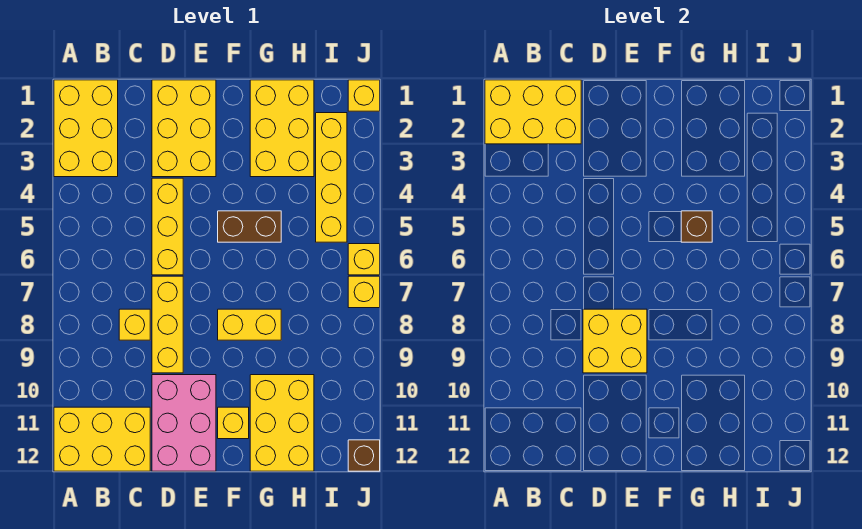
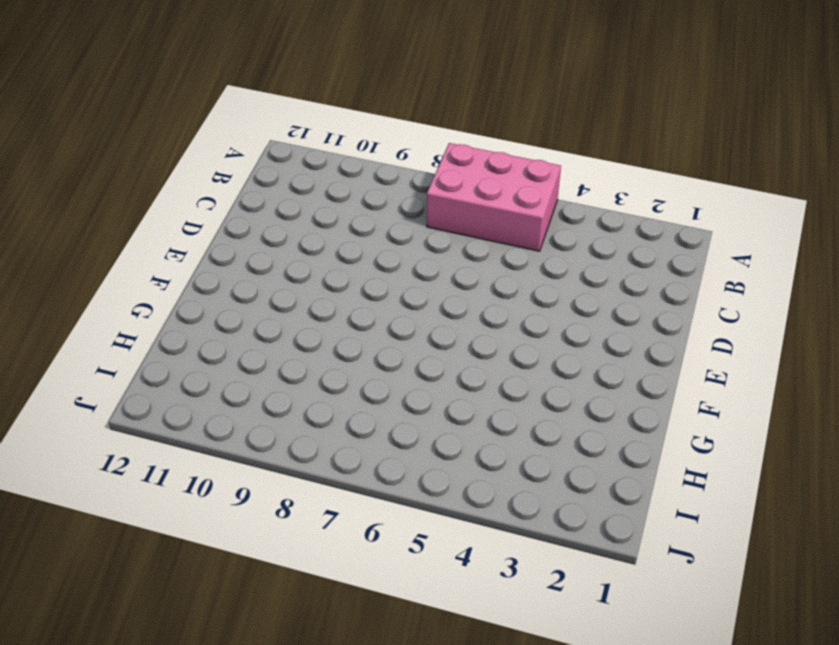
pink 2x3 brick [427,143,561,251] -> pink 2x3 brick moved to [152,375,216,471]
none -> yellow 2x3 brick [54,80,118,177]
none -> yellow 2x3 brick [54,407,150,471]
none -> yellow 1x1 brick [119,309,150,340]

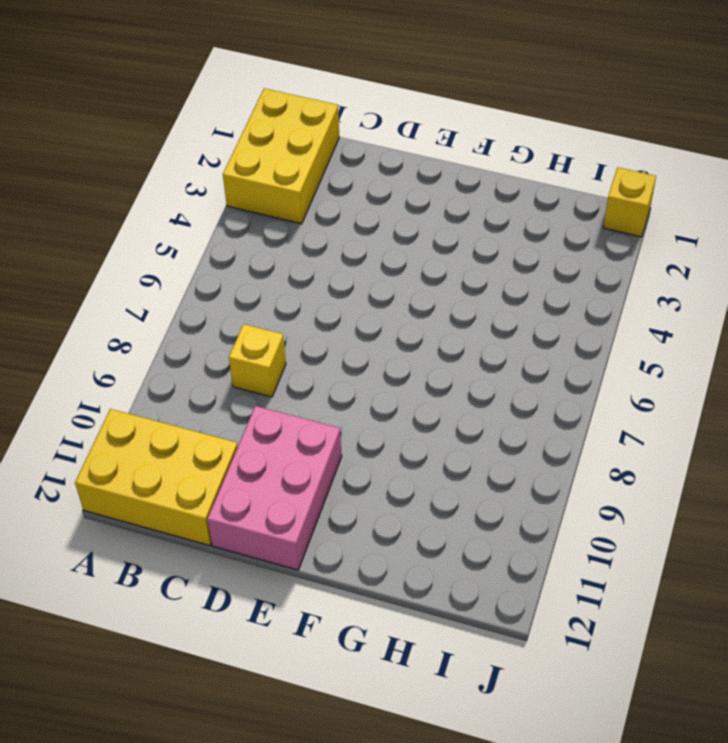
none -> yellow 2x3 brick [152,80,216,177]
none -> yellow 1x3 brick [152,178,183,275]
none -> yellow 1x3 brick [152,276,183,373]

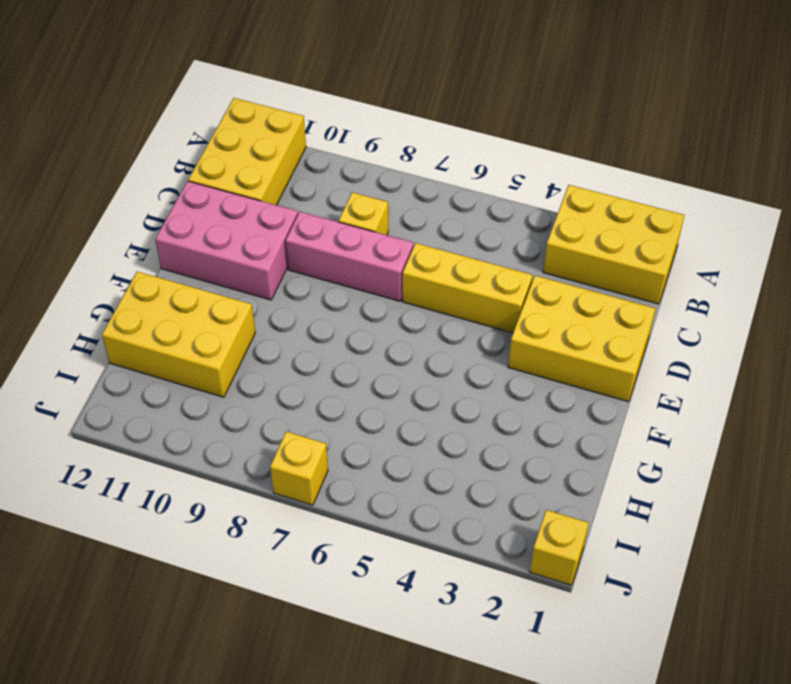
pink 1x3 brick [285,212,413,301] -> yellow 1x3 brick [152,276,183,373]
none -> brown 1x2 brick [218,211,281,242]
none -> yellow 1x2 brick [218,309,281,340]
none -> yellow 1x1 brick [218,407,249,439]

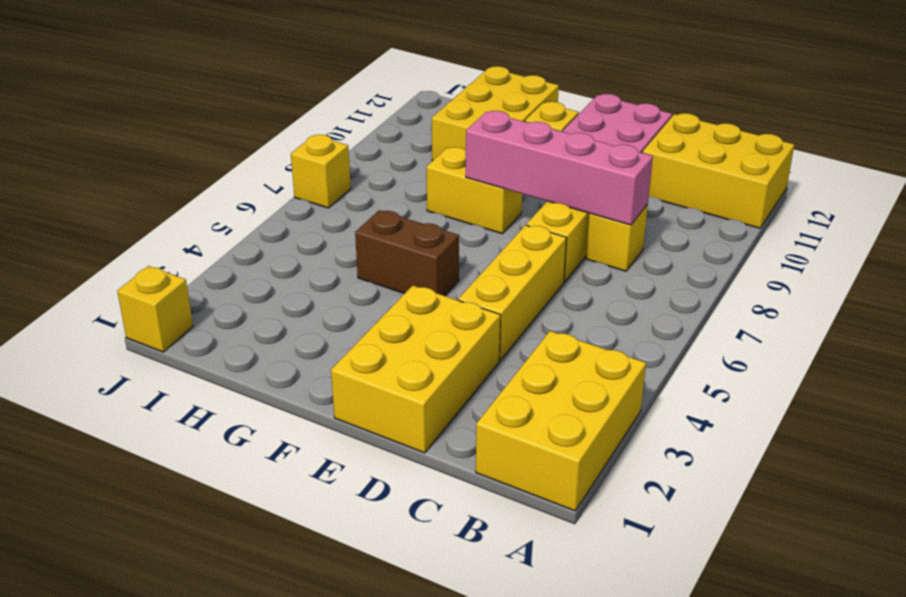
pink 1x4 brick [466,111,653,225] -> yellow 2x2 brick [583,309,647,373]
none -> yellow 2x3 brick [250,80,314,177]
none -> yellow 1x4 brick [316,113,347,242]
none -> yellow 1x1 brick [348,244,380,275]

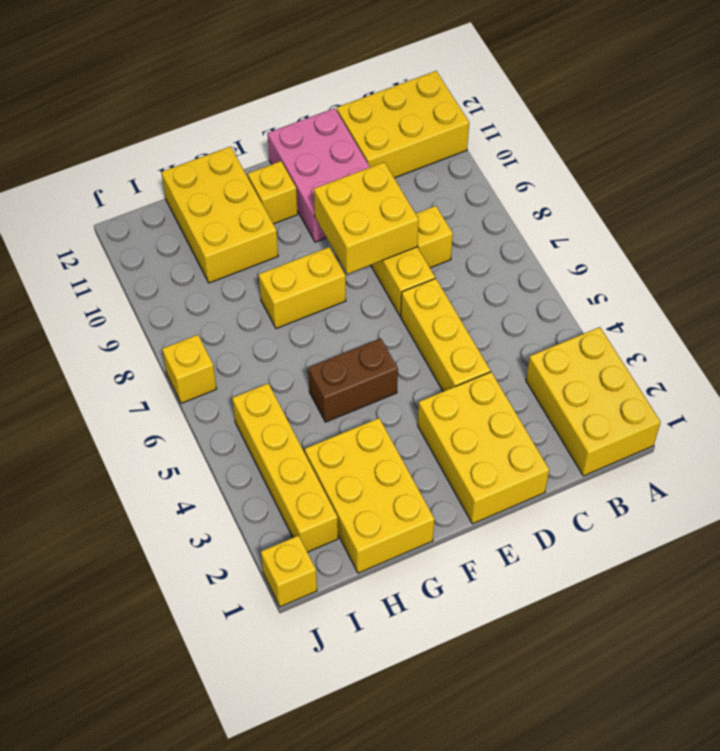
none -> yellow 1x1 brick [348,244,380,275]
none -> brown 1x1 brick [348,440,380,471]
none -> yellow 2x3 brick [485,80,581,144]

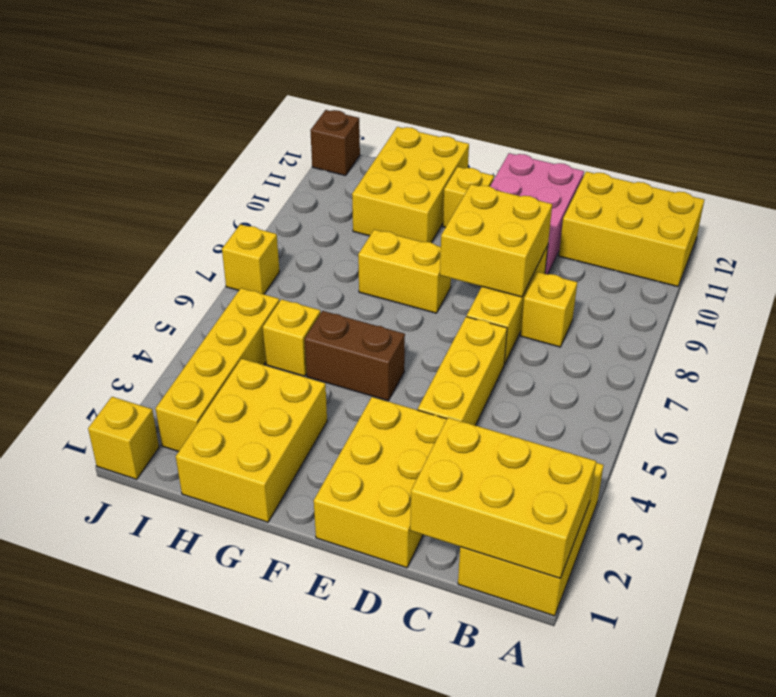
yellow 1x1 brick [263,299,321,376] -> yellow 1x1 brick moved to [348,244,380,275]
none -> brown 1x1 brick [681,211,712,242]

